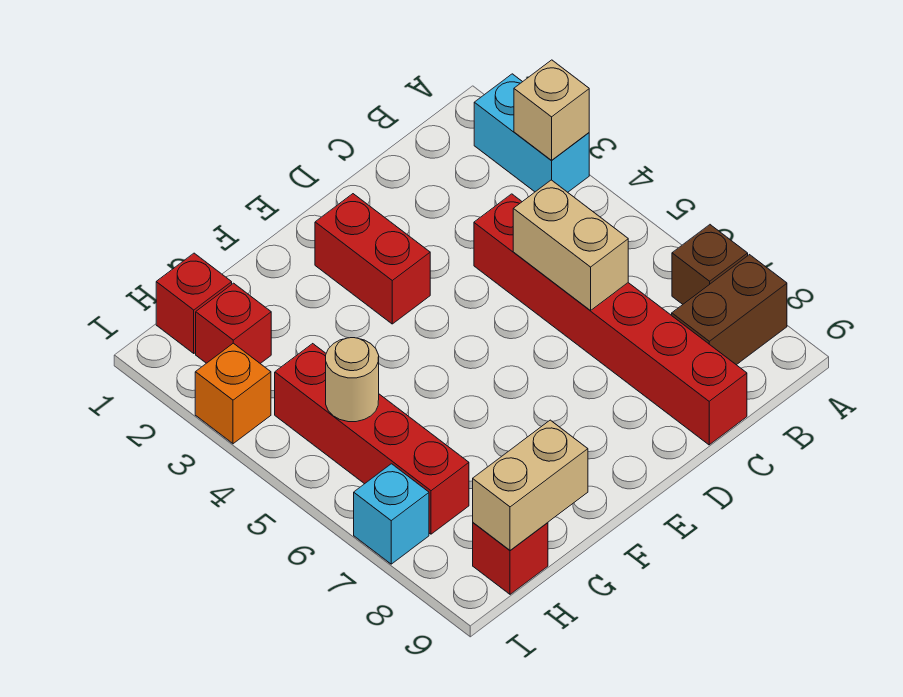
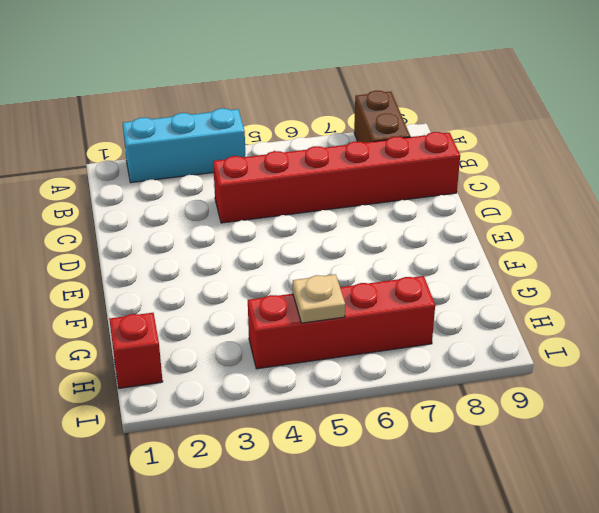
cyan 1x3 brick [123,108,245,183] -> cyan 1x2 brick [474,74,589,192]
tan 1x1 plate [293,274,345,323] -> tan 1x1 round brick [326,338,379,422]
none -> brown 1x1 brick [672,225,748,304]
none -> red 1x2 brick [315,194,430,324]
none -> red 1x1 brick [196,283,271,363]

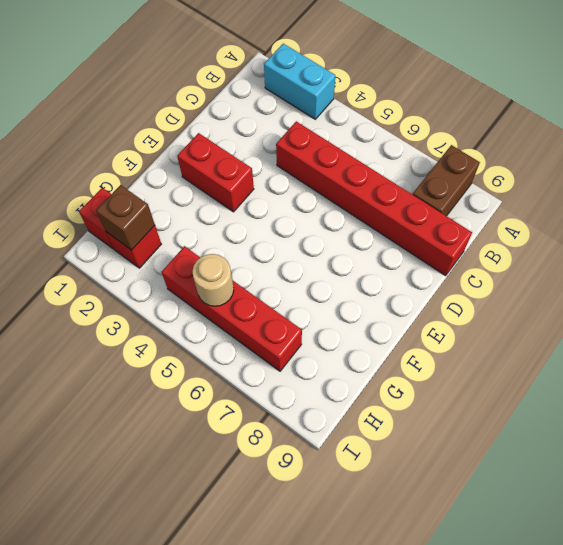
brown 1x1 brick [96,185,155,250] -> brown 1x1 brick moved to [672,225,748,304]
none -> red 1x1 brick [473,523,548,594]
none -> orange 1x1 brick [195,343,271,444]
none -> cyan 1x1 brick [354,464,429,564]

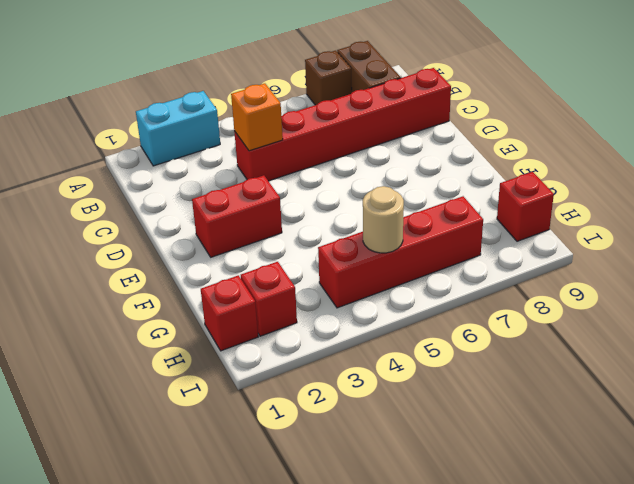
orange 1x1 brick [231,83,283,151] -> orange 1x1 brick moved to [195,343,271,444]
none -> cyan 1x1 brick [354,464,429,564]
none -> tan 1x1 brick [514,60,589,161]
none -> tan 1x2 brick [513,180,628,310]

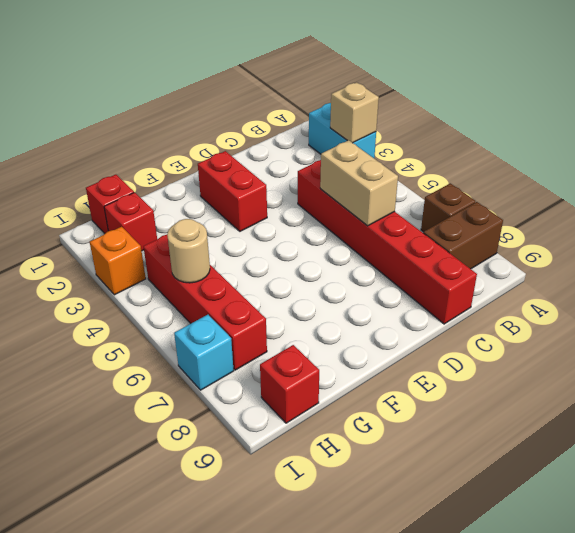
none -> tan 1x2 brick [473,420,588,550]

